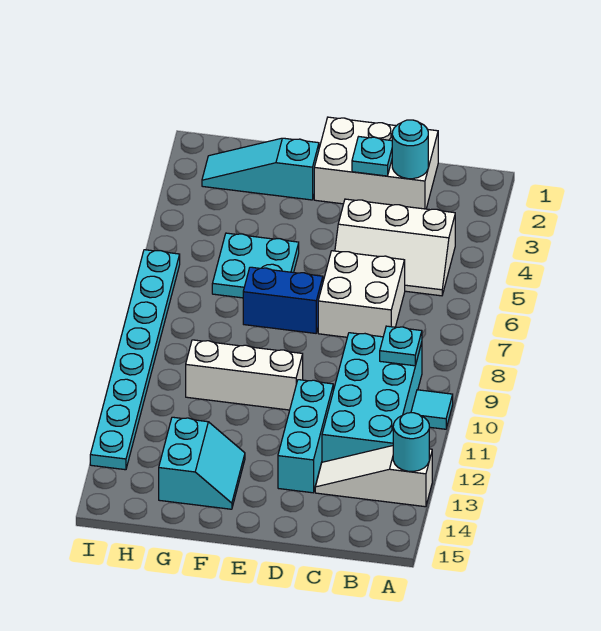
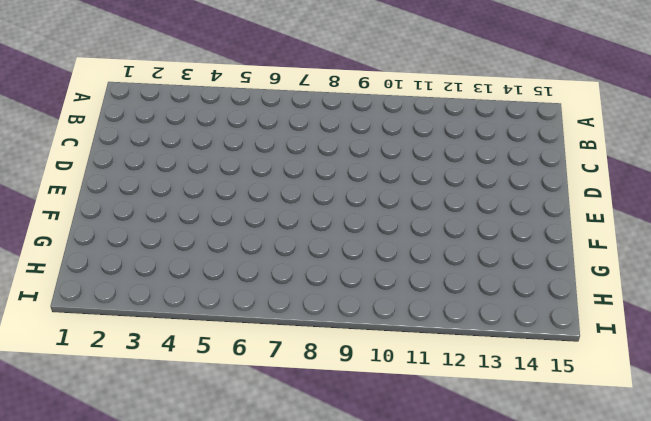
none -> cyan 1x1 tile [411,390,453,429]
none -> white 1x3 slope [315,446,432,507]
none -> white 2x3 slope [335,199,455,296]

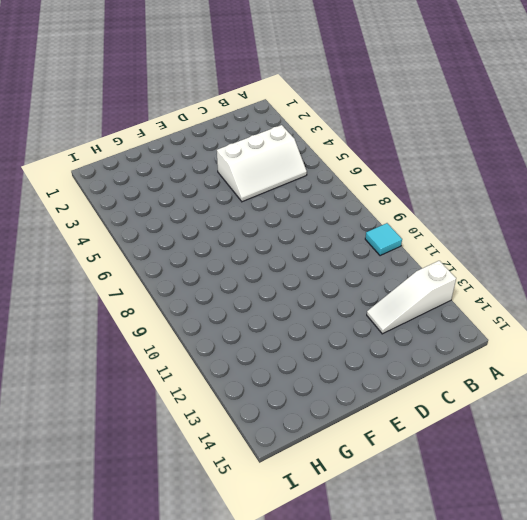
none -> cyan 2x4 brick [322,333,422,462]
none -> white 2x3 brick [314,117,438,209]
none -> white 2x2 brick [318,251,405,337]

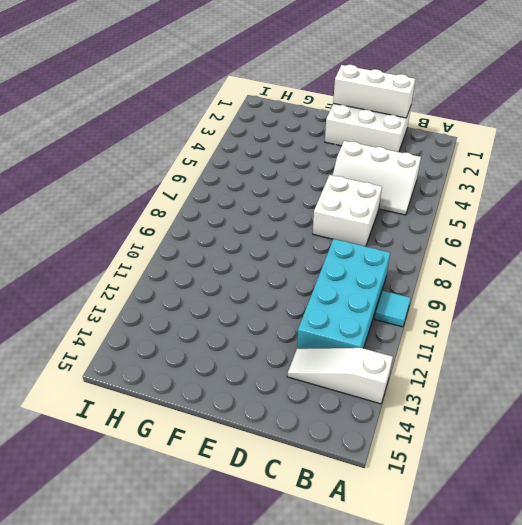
white 1x3 brick [333,65,415,118] -> white 1x3 brick moved to [186,340,303,410]
none -> cyan 1x3 brick [278,380,333,493]
none -> blue 1x2 brick [243,267,323,333]
none -> cyan 1x3 slope [202,138,319,200]

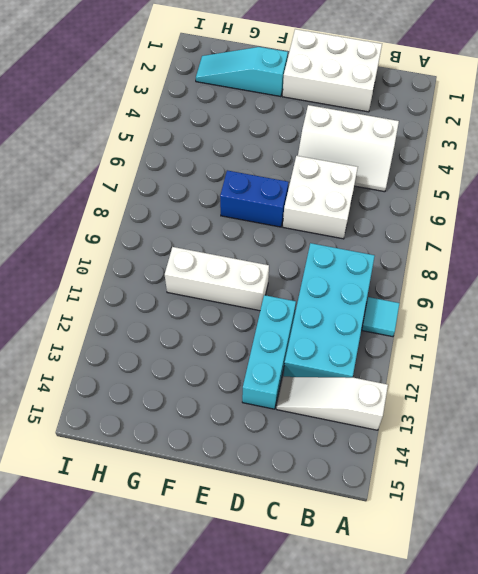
none -> cyan 2x2 plate [212,233,299,298]
none -> cyan 2x2 slope [159,417,245,509]
none -> cyan 1x8 plate [90,250,180,470]

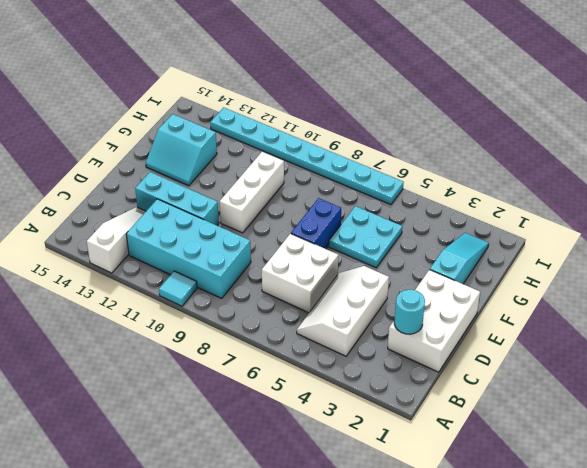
none -> cyan 1x1 round brick [393,413,429,471]
none -> cyan 1x1 plate [380,326,422,366]
none -> cyan 1x1 plate [352,137,392,176]

